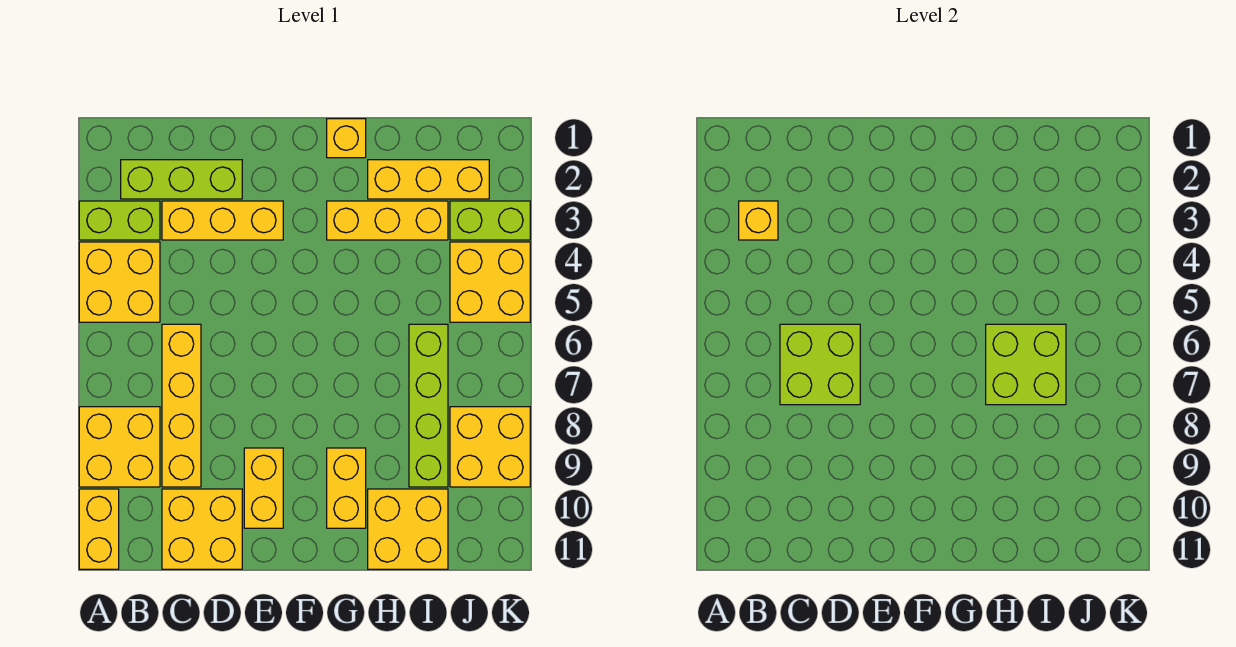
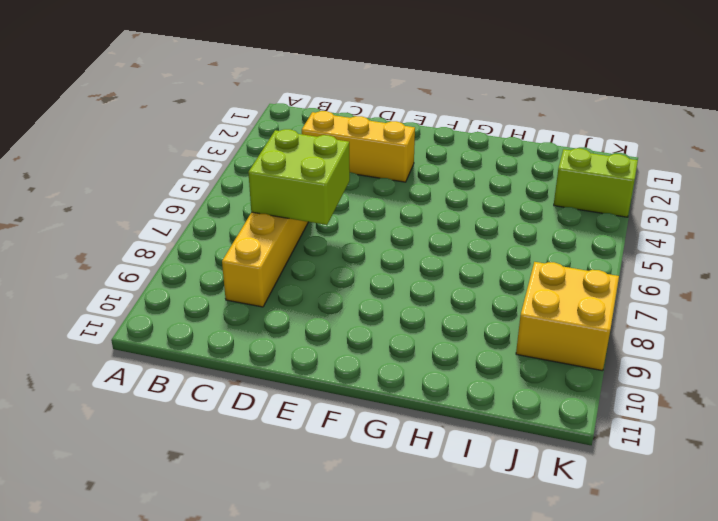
none -> lime 1x2 brick [79,201,160,240]
none -> yellow 2x2 brick [79,242,160,322]
none -> yellow 2x2 brick [79,407,160,487]

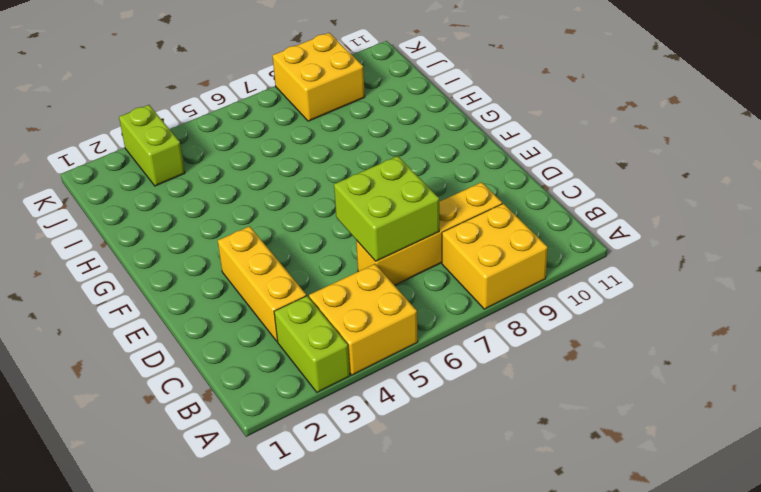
none -> yellow 1x2 brick [79,489,119,569]
none -> lime 1x3 brick [121,160,242,199]
none -> yellow 2x2 brick [162,489,242,569]

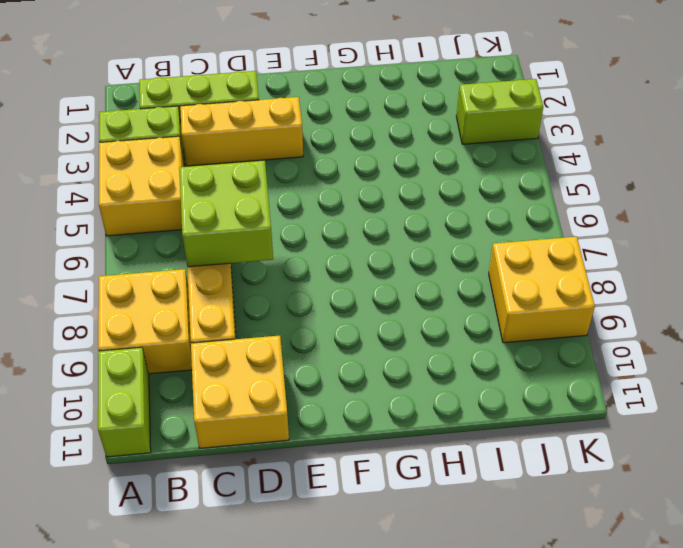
lime 1x2 brick [98,347,151,457] -> yellow 1x2 brick [79,489,119,569]
none -> yellow 1x2 brick [244,448,283,528]
none -> yellow 1x1 brick [327,119,366,158]
none -> yellow 1x3 brick [327,201,448,240]

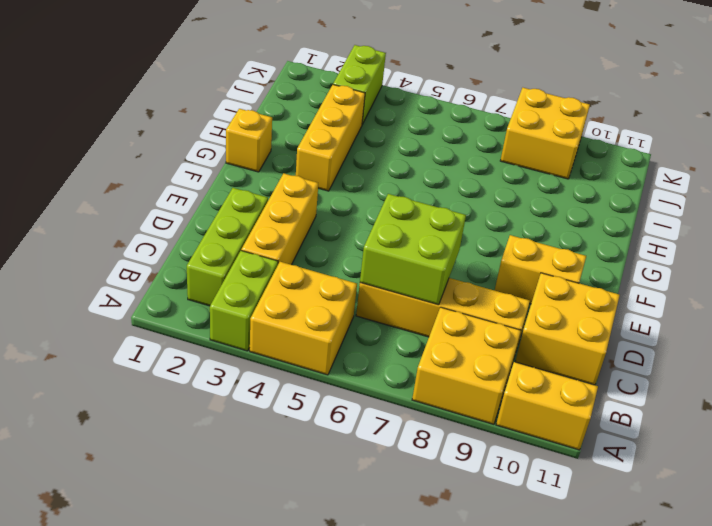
none -> yellow 1x2 brick [327,448,366,528]
none -> yellow 1x3 brick [368,160,489,199]
none -> yellow 2x2 brick [368,489,448,569]

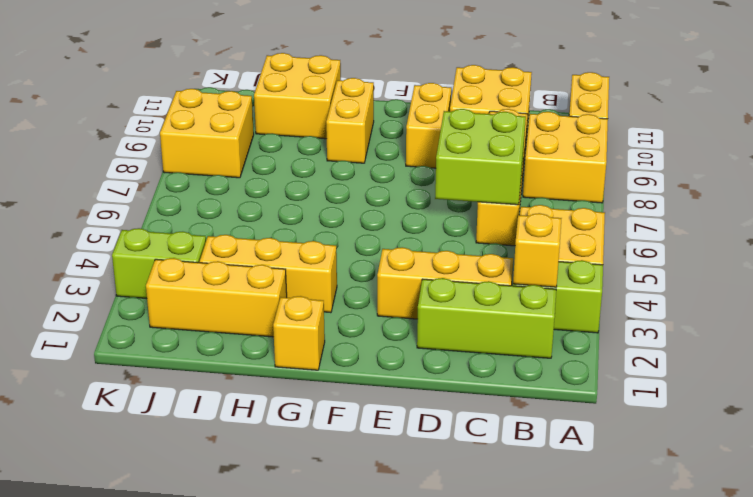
none -> lime 1x4 brick [409,324,448,487]
none -> yellow 2x2 brick [450,242,530,322]
none -> lime 2x2 brick [986,324,1066,405]

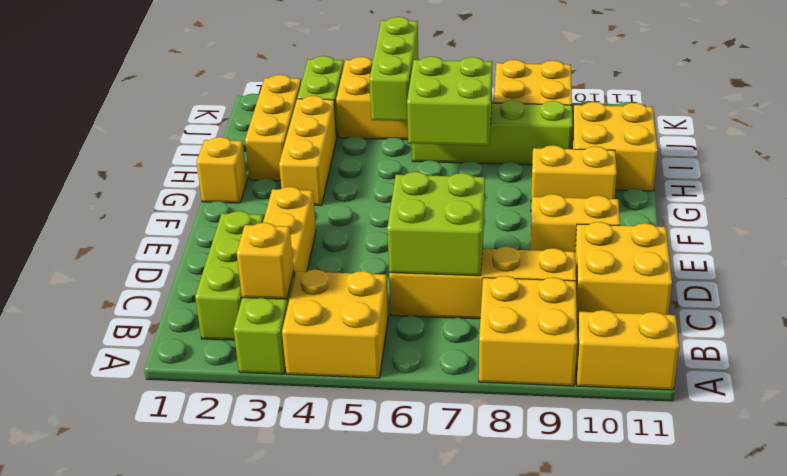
lime 1x3 brick [369,17,419,121] -> none

